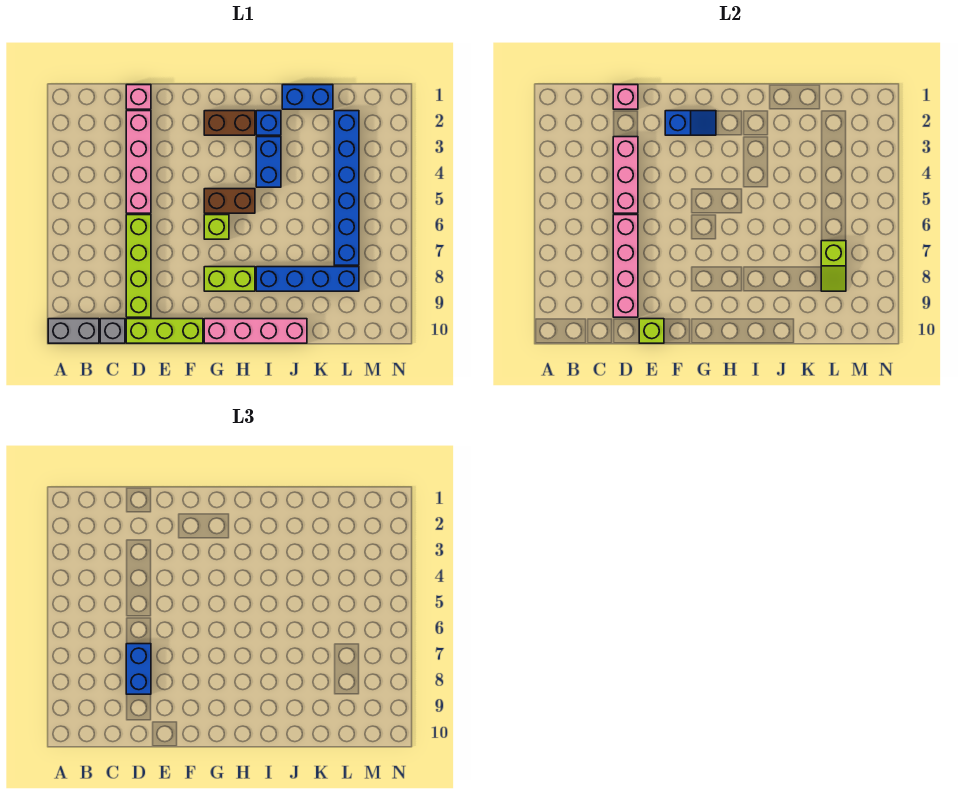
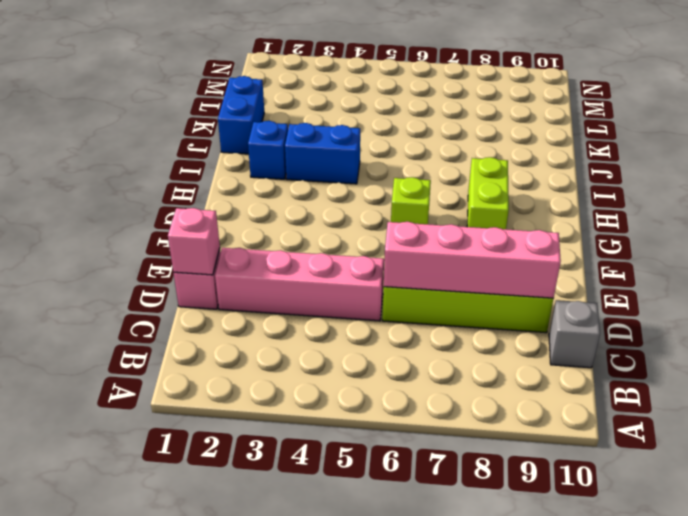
none -> grey 1x2 brick [48,319,99,343]
none -> lime 1x3 brick [126,319,203,343]
none -> brown 1x2 brick [204,111,255,135]

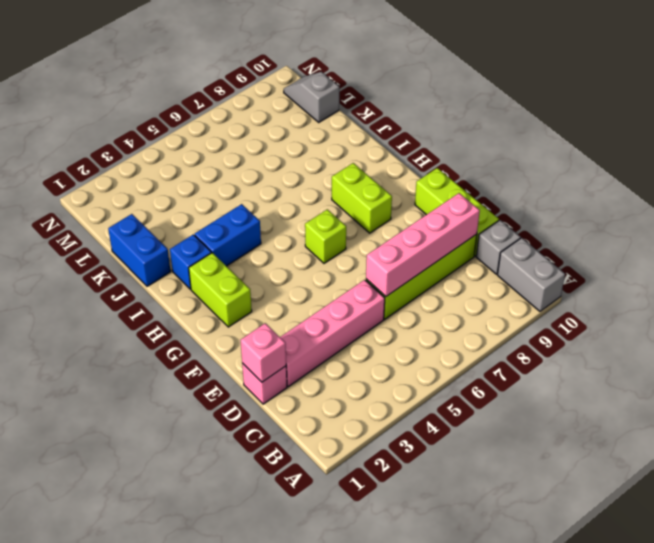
lime 1x2 brick [189,253,252,327] -> brown 1x2 brick [204,111,255,135]
grey 1x2 slope [284,72,339,122] -> none
none -> brown 1x2 brick [204,189,255,213]
none -> pink 1x4 brick [204,319,307,343]
none -> blue 1x4 brick [256,267,359,291]

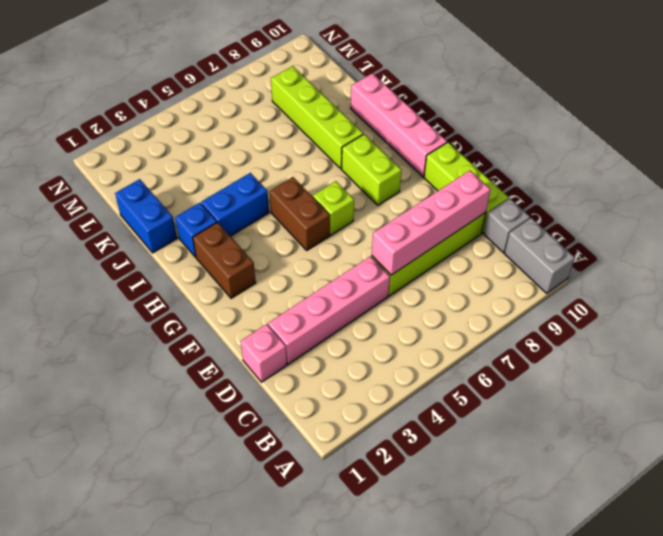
lime 1x4 brick [271,66,363,169] -> blue 1x4 brick [256,267,359,291]
none -> blue 1x6 brick [334,111,359,265]
none -> pink 1x1 brick [613,85,638,109]
none -> pink 1x3 brick [613,137,638,213]

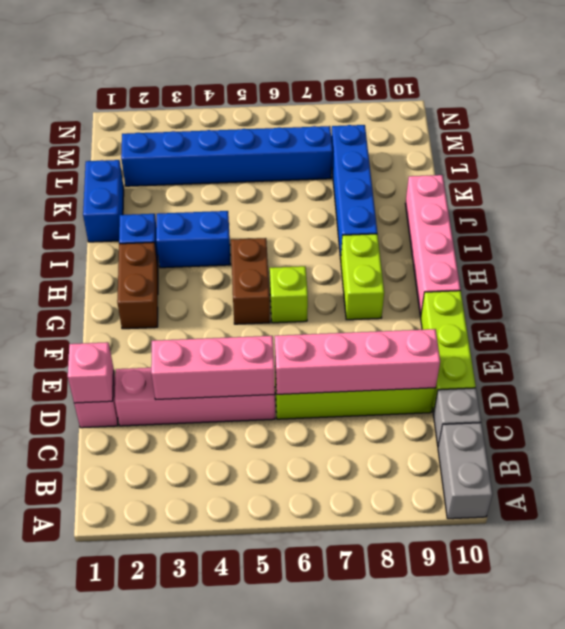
none -> lime 1x1 brick [639,319,664,343]
none -> blue 1x2 slope [665,111,716,135]
none -> lime 1x2 slope [821,241,846,291]

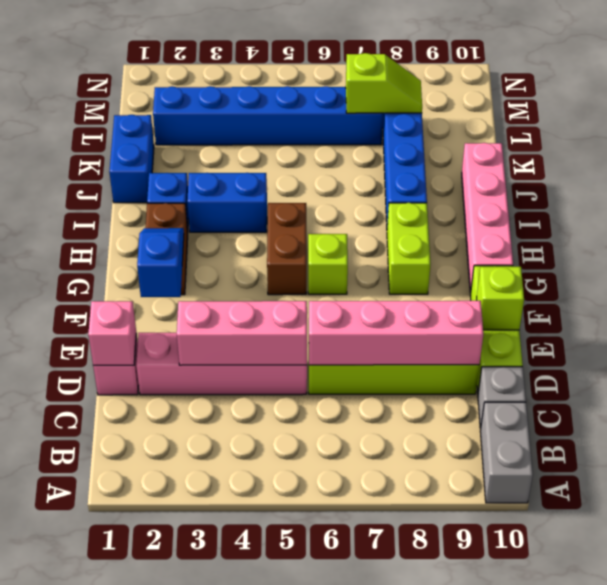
none -> blue 1x2 brick [126,644,151,694]

